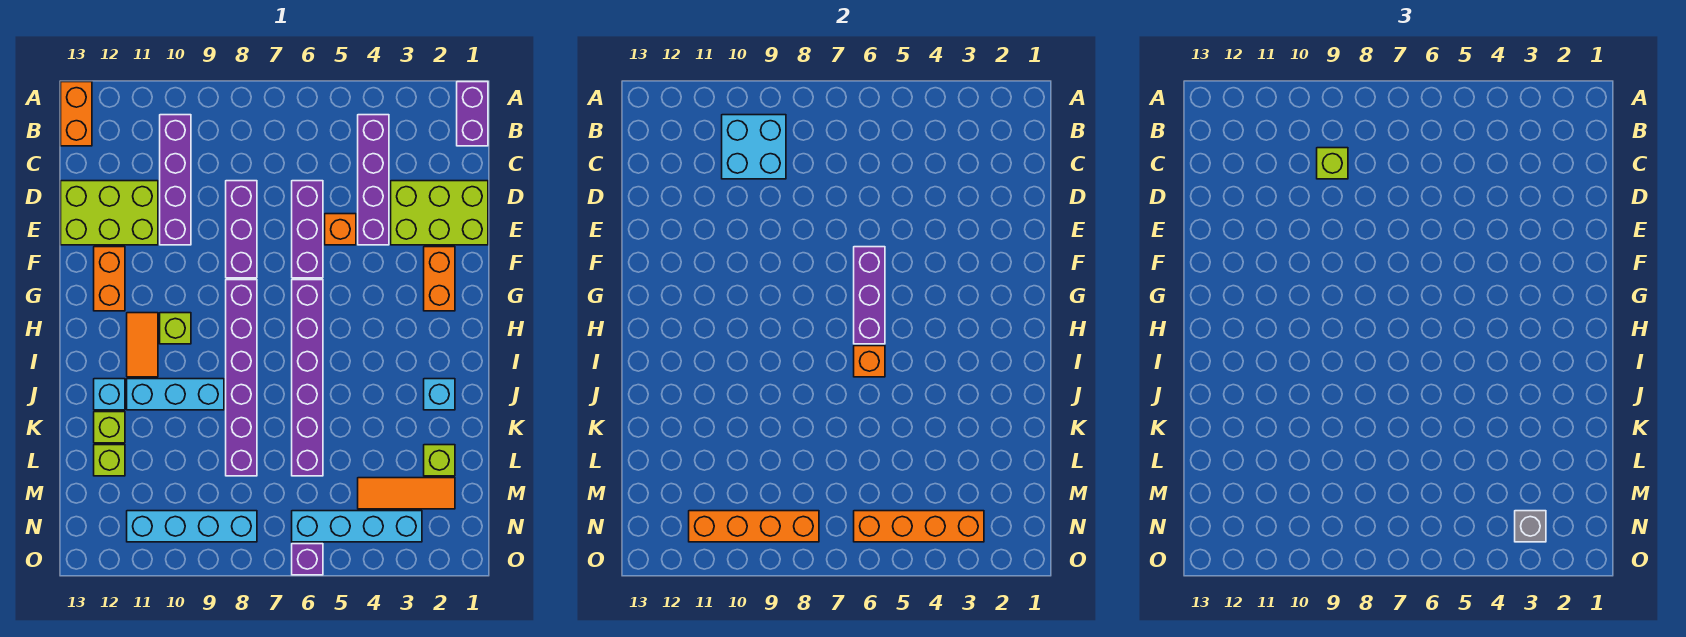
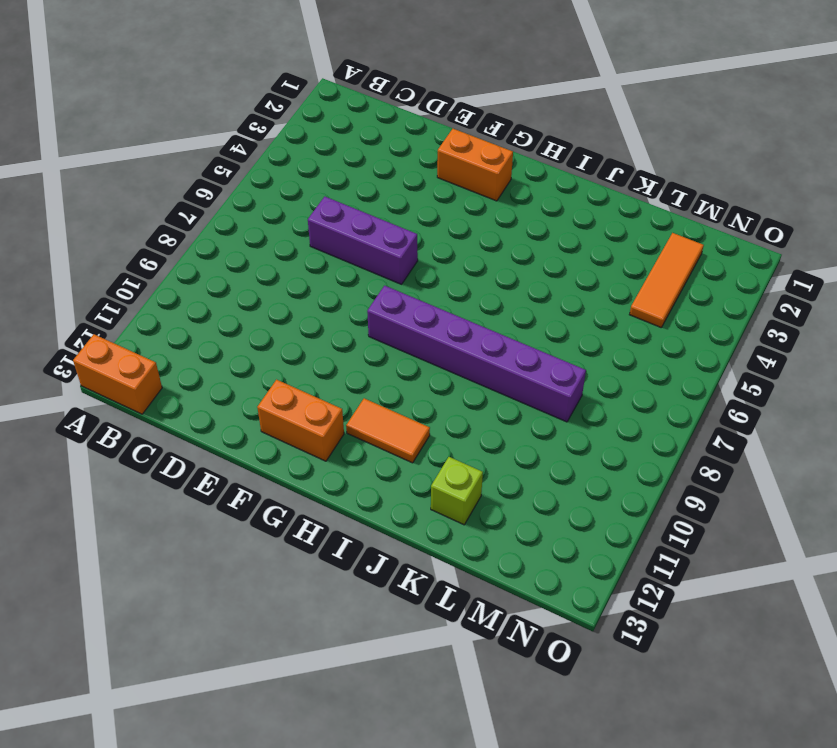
none -> purple 1x2 brick [457,82,488,146]
none -> purple 1x4 brick [358,115,389,245]
none -> purple 1x4 brick [160,115,191,245]
none -> lime 2x3 brick [391,181,488,245]

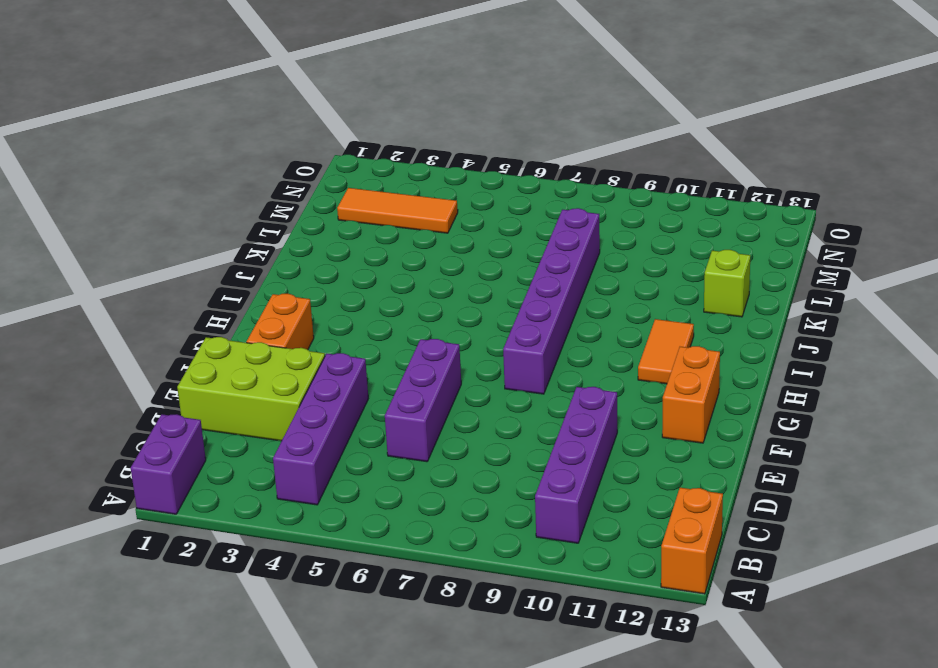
none -> purple 1x3 brick [226,181,257,278]
none -> lime 2x3 brick [61,181,158,245]
none -> orange 1x1 brick [325,214,356,245]
none -> purple 1x6 brick [292,280,323,476]

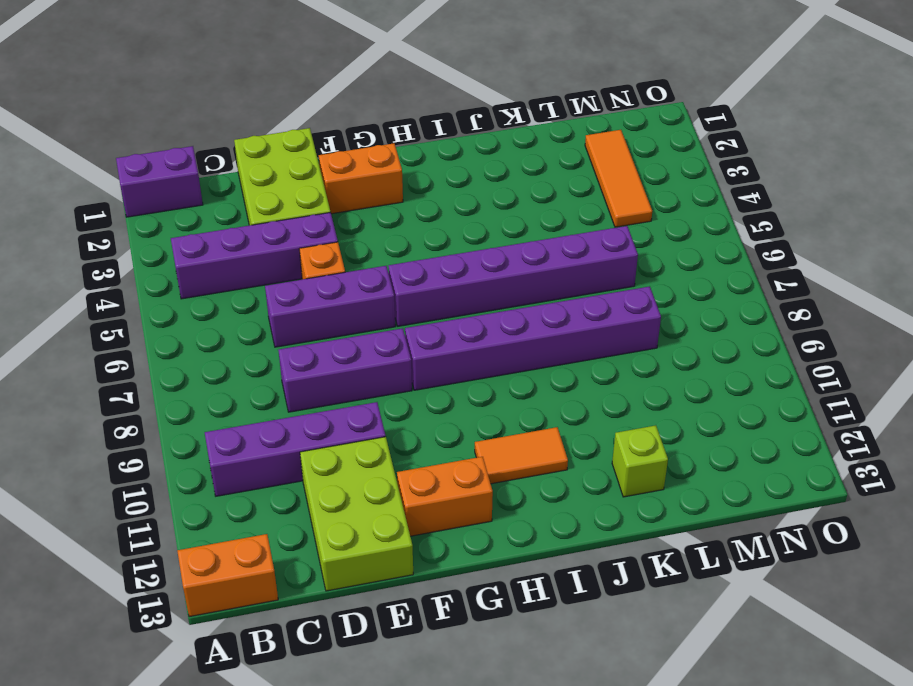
none -> lime 1x1 brick [160,313,191,344]
none -> cyan 1x1 brick [424,379,455,410]
none -> cyan 1x3 brick [127,379,224,410]
none -> cyan 1x1 brick [94,379,125,410]

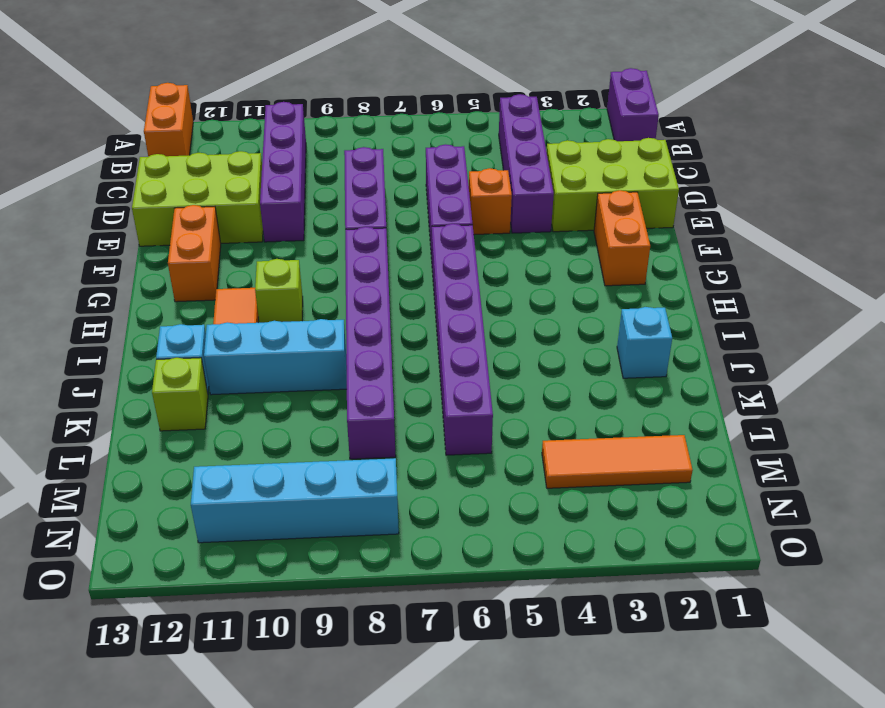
none -> lime 1x1 brick [424,445,455,476]
none -> lime 1x1 brick [94,445,125,476]
none -> cyan 1x4 brick [292,511,422,542]
none -> purple 1x1 brick [292,544,323,575]

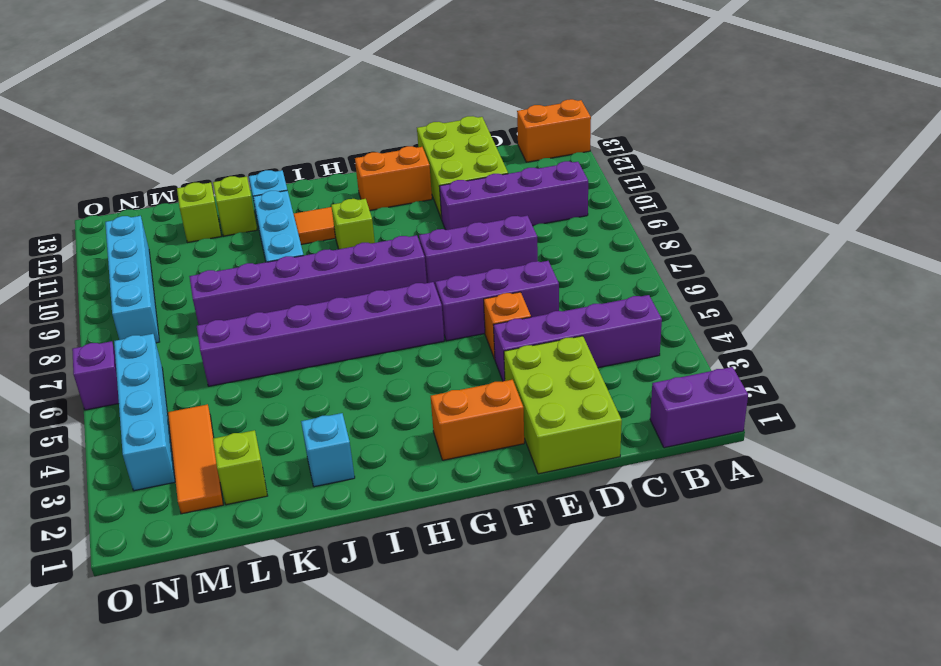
none -> cyan 2x2 brick [722,115,786,179]
none -> purple 1x3 brick [854,247,885,344]
none -> orange 1x1 brick [854,346,885,377]
none -> orange 1x4 brick [854,511,984,542]

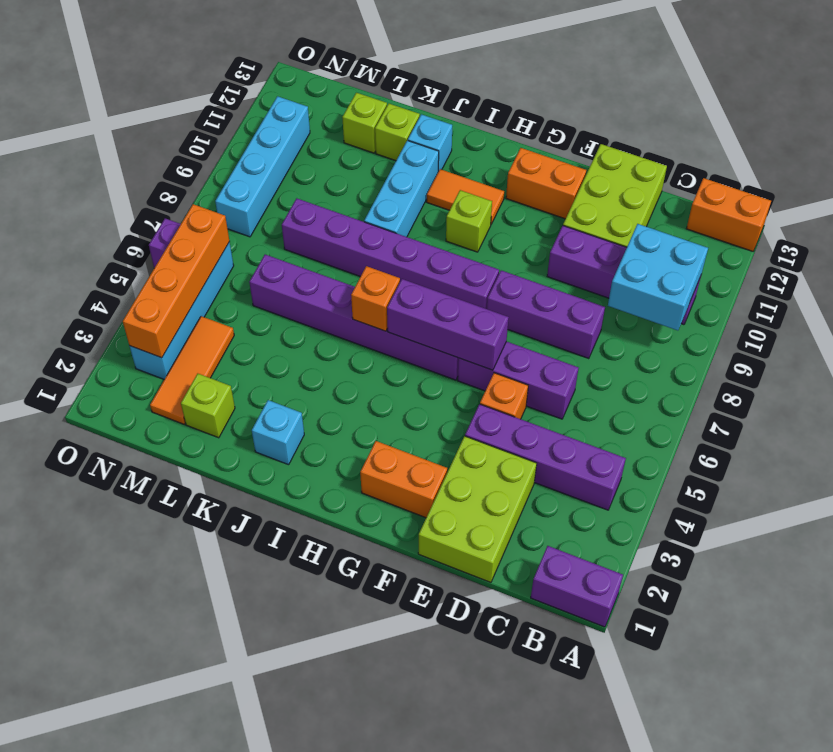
none -> orange 1x4 brick [689,511,819,542]
none -> lime 1x1 brick [1317,148,1348,179]
none -> grey 1x1 brick [1515,511,1546,542]

